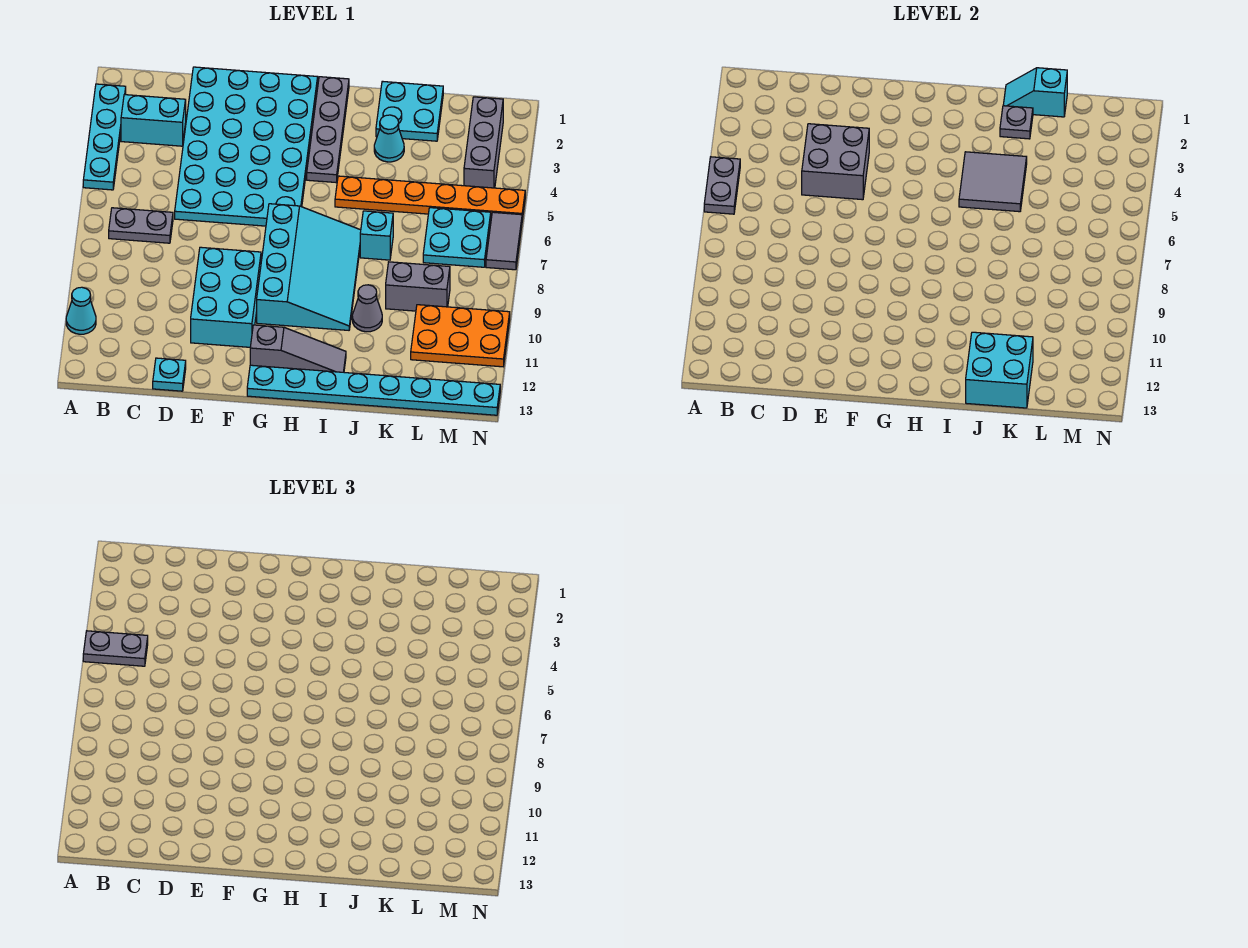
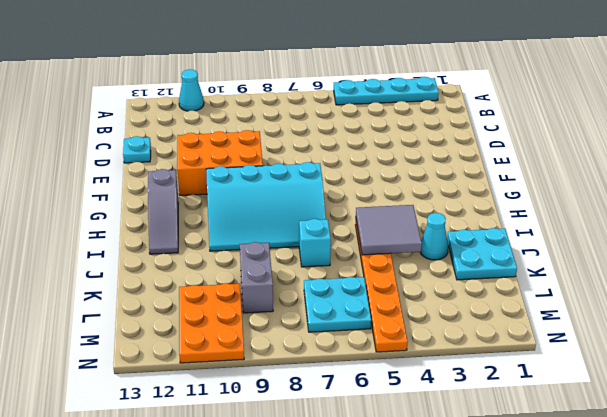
orange 2x3 brick [177,130,263,195] -> cyan 2x3 brick [191,247,261,347]
none -> cyan 1x2 brick [121,95,186,146]
none -> grey 1x2 plate [109,208,173,243]
none -> cyan 4x6 plate [175,67,318,226]

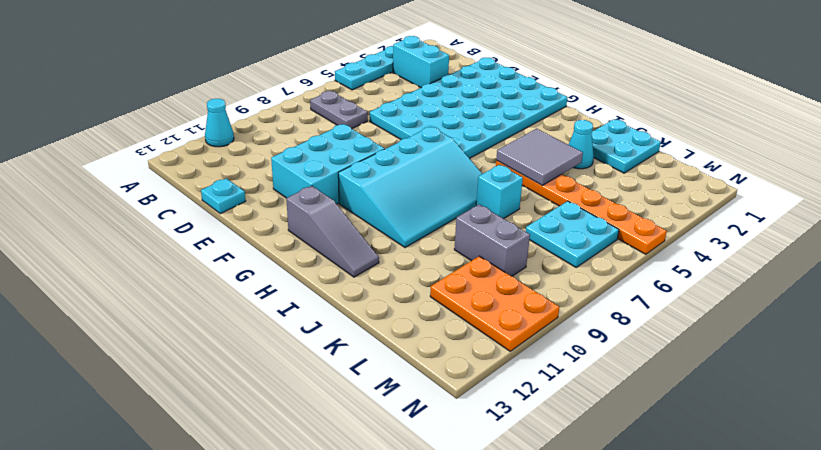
none -> cyan 1x8 plate [247,365,500,415]
none -> grey 1x4 plate [307,77,349,182]
none -> grey 1x1 cone [352,285,382,332]

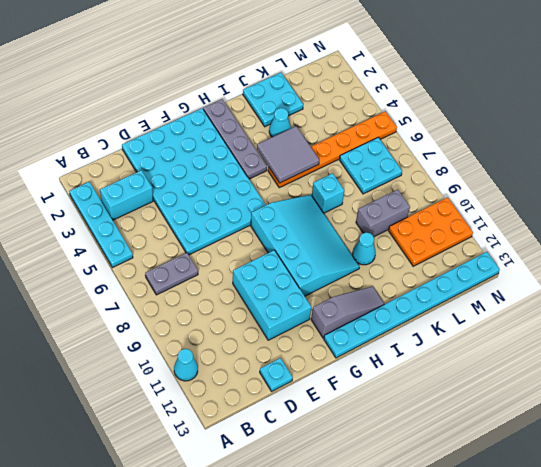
cyan 1x1 cone [352,232,376,265] -> grey 1x1 cone [352,285,382,332]
none -> grey 1x3 brick [464,97,503,188]
none -> grey 1x2 tile [486,212,522,270]
none -> grey 1x2 plate [704,157,740,214]

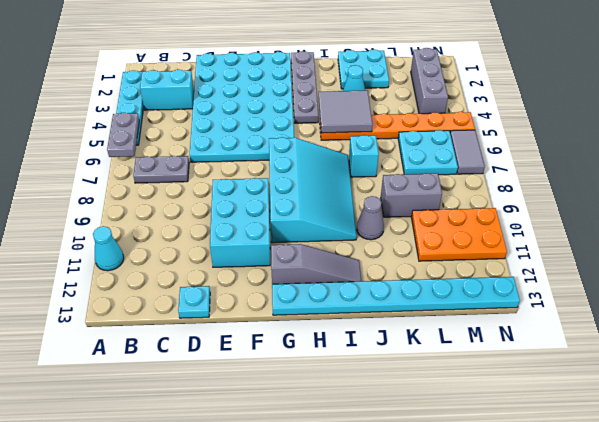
none -> grey 2x2 brick [802,124,869,200]
none -> cyan 1x2 slope [1003,68,1067,117]
none -> grey 1x1 plate [1000,106,1033,139]

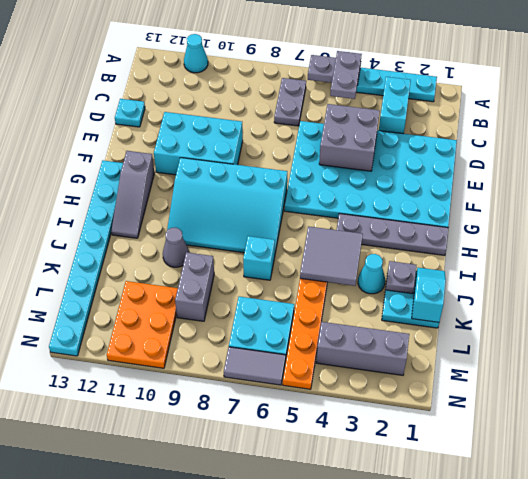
none -> cyan 2x2 brick [966,332,1033,408]

